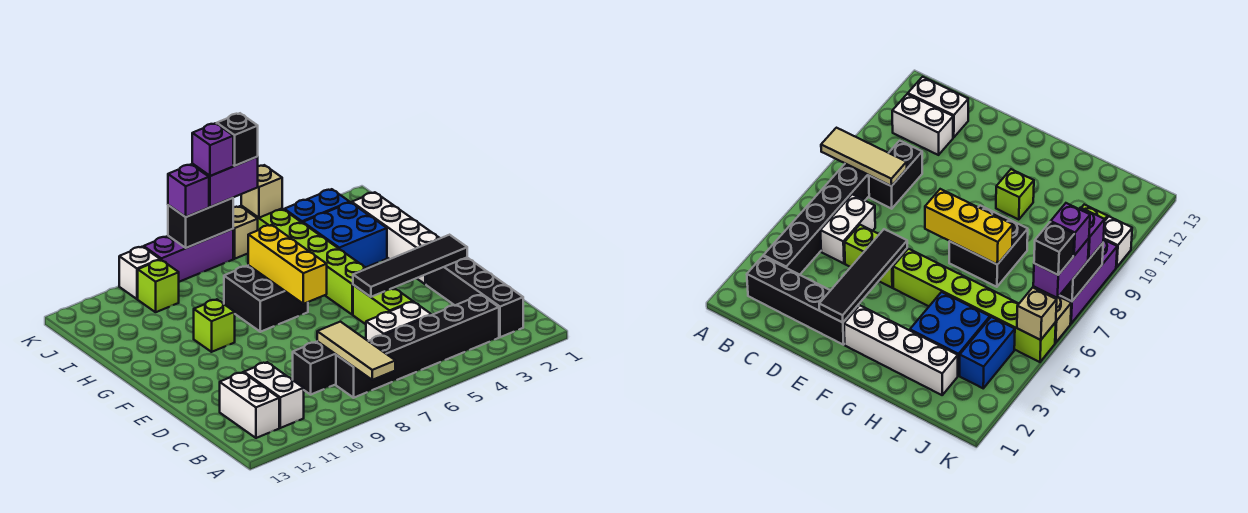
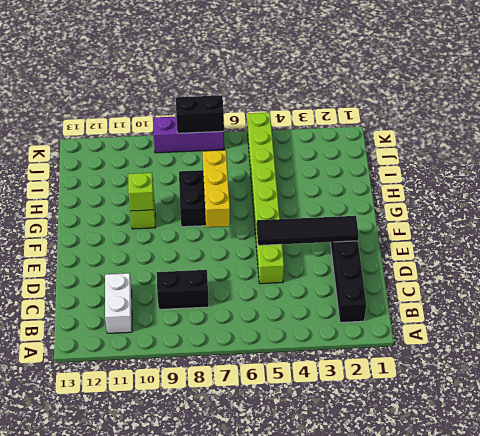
lime 1x1 brick [128,173,154,211] -> lime 1x1 brick moved to [138,260,179,312]
none -> black 1x6 brick [336,295,499,398]
none -> white 1x2 brick [220,372,279,438]
none -> white 1x2 brick [366,302,431,341]

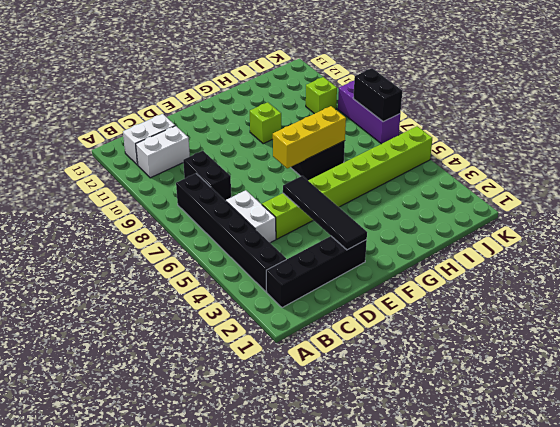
none -> white 1x4 brick [352,192,440,284]
none -> blue 2x2 brick [303,202,387,268]
none -> blue 1x2 brick [284,189,350,223]

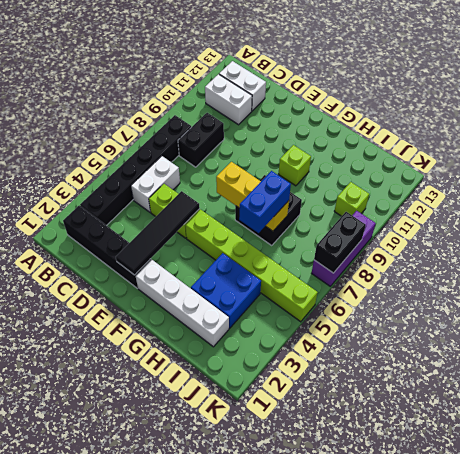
blue 1x2 brick [239,171,291,233] -> blue 1x2 brick moved to [284,189,350,223]
none -> tan 1x1 brick [233,206,258,259]
none -> white 1x1 brick [119,247,160,299]
none -> tan 1x3 tile [317,322,395,380]

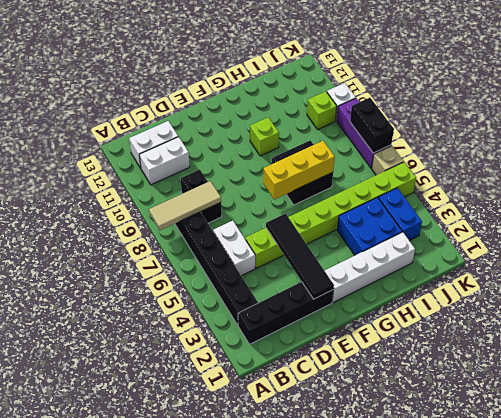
none -> tan 1x1 brick [241,165,282,218]
none -> purple 1x2 brick [192,157,258,207]
none -> purple 1x1 brick [168,164,209,217]

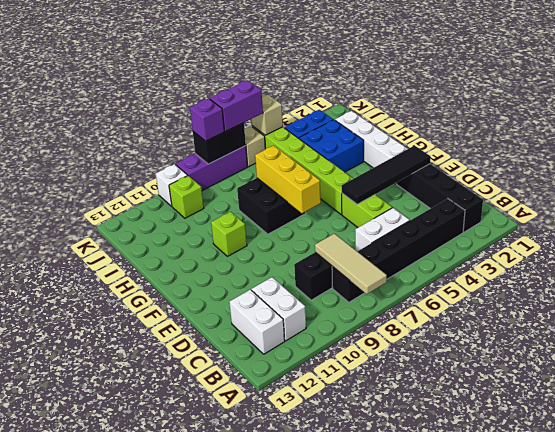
none -> black 1x1 brick [217,113,258,166]
none -> purple 1x1 brick [192,123,233,176]

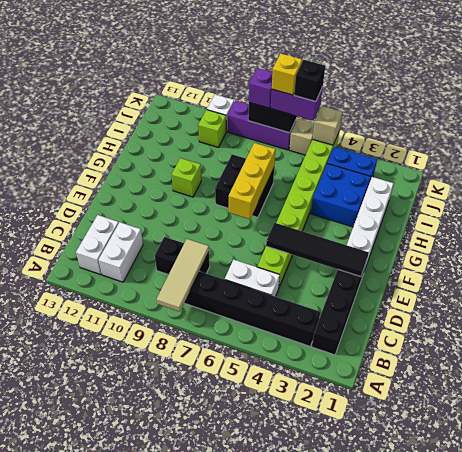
yellow 1x1 brick [272,54,302,95] -> purple 1x1 brick [192,123,233,176]

